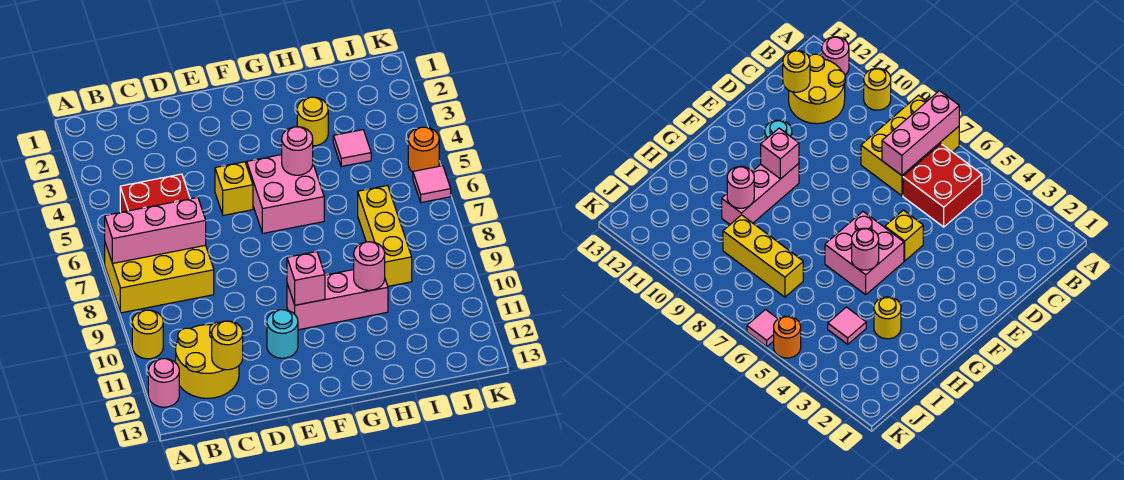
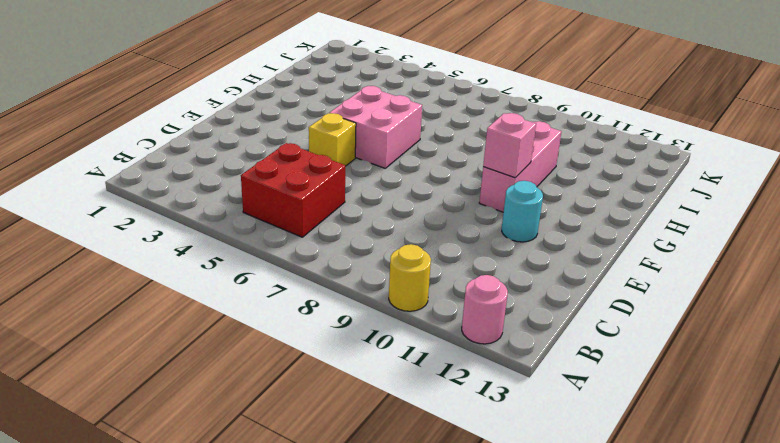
none -> yellow 2x3 brick [105,243,214,313]
none -> yellow 2x2 round brick [176,322,239,398]
none -> yellow 1x1 round brick [297,97,328,146]

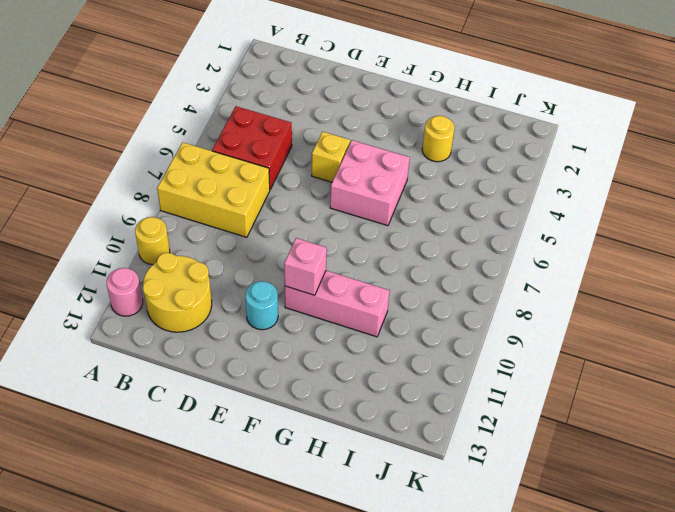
none -> pink 1x1 tile [333,130,371,166]
none -> yellow 1x3 brick [358,185,412,286]
none -> orange 1x1 round brick [408,127,439,172]

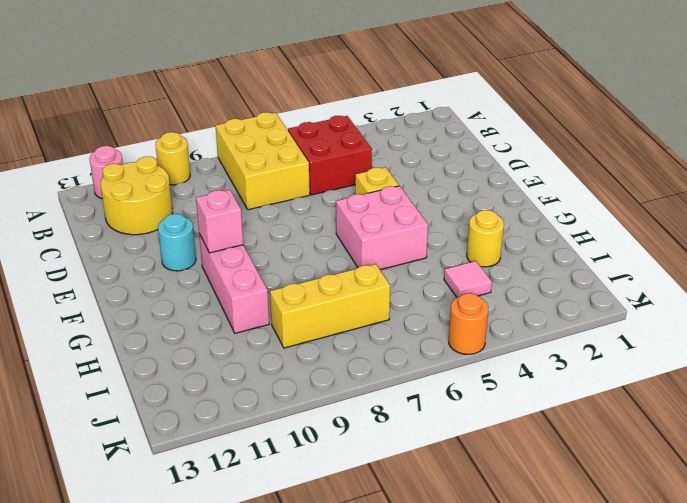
none -> pink 1x1 tile [413,166,451,202]
none -> pink 1x3 brick [105,197,206,264]
none -> yellow 1x1 round brick [212,321,243,370]

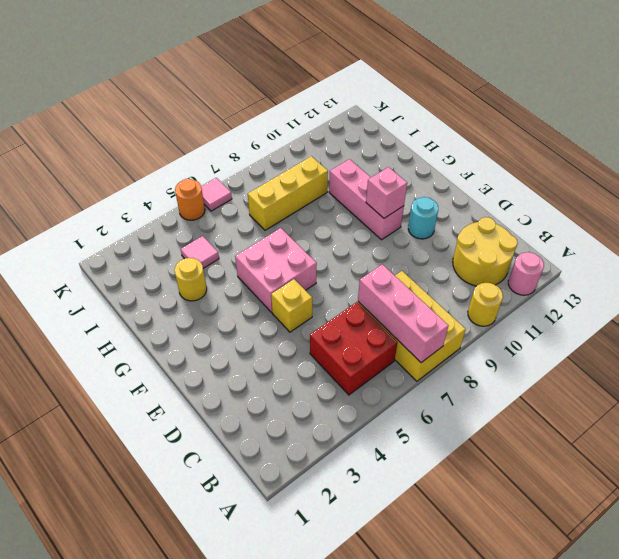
none -> yellow 1x1 round brick [212,321,243,370]
none -> pink 1x1 round brick [282,127,313,175]
none -> pink 1x1 round brick [354,242,385,290]

